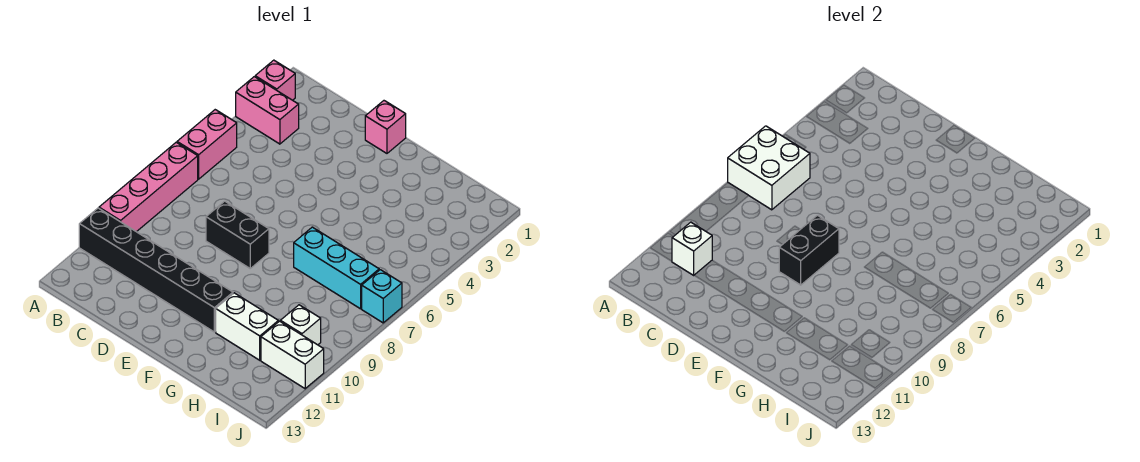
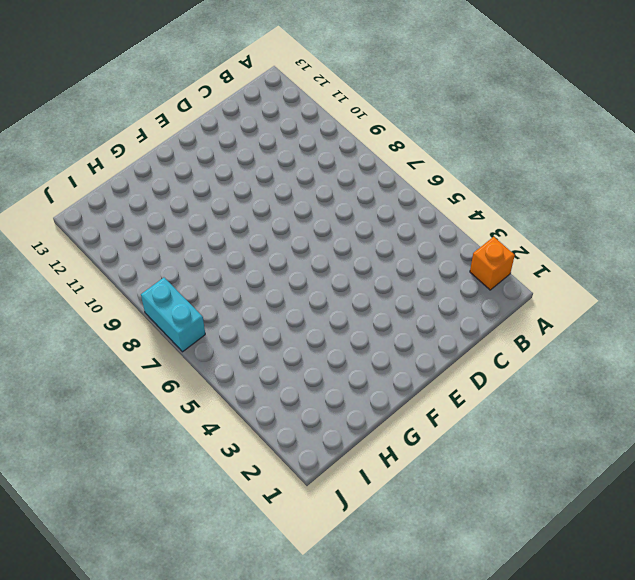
orange 1x1 brick [470,237,515,290] -> pink 1x1 brick [255,60,295,100]
cyan 1x2 brick [141,278,205,352] -> cyan 1x1 brick [362,270,402,323]
none -> pink 1x2 brick [236,77,299,144]
none -> pink 1x2 brick [177,110,237,179]
none -> pink 1x4 brick [99,142,198,232]

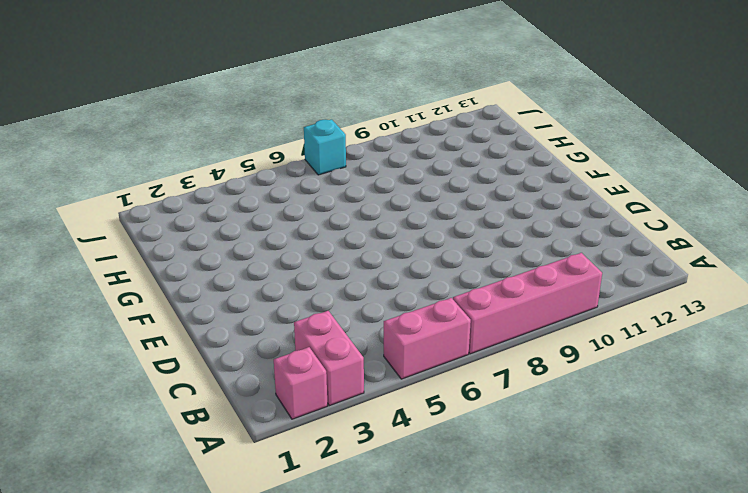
none -> black 1x6 brick [79,208,233,332]
none -> black 1x2 brick [206,201,269,268]
none -> pink 1x1 brick [365,101,406,153]

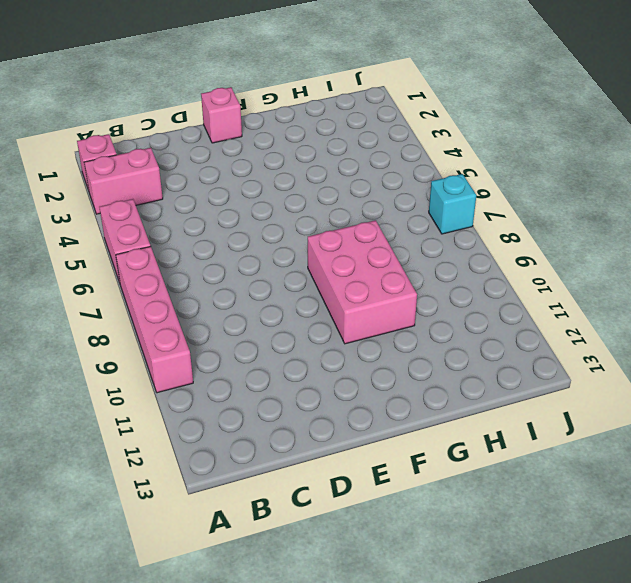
pink 2x3 brick [308,220,417,344] -> none
none -> black 1x6 brick [79,208,233,332]
none -> black 1x2 brick [206,201,269,268]
none -> cyan 1x3 brick [294,227,379,309]

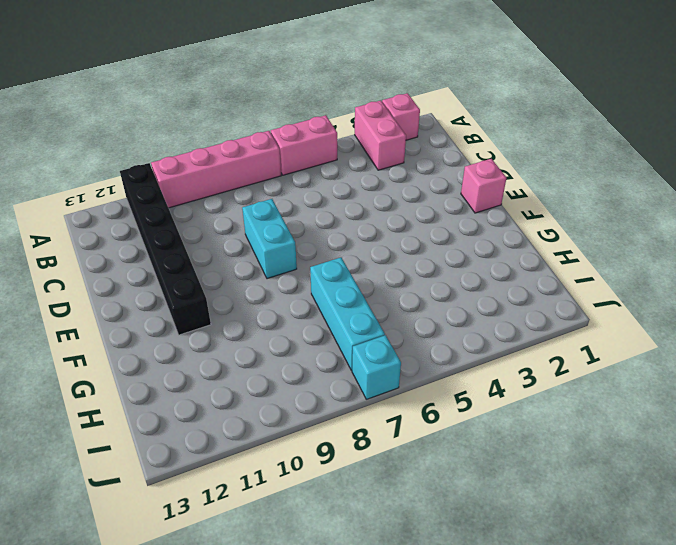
cyan 1x2 brick [242,199,297,279] -> black 1x2 brick [206,201,269,268]
none -> white 1x2 brick [216,293,278,360]
none -> white 1x1 brick [280,305,321,345]
none -> white 1x2 brick [261,321,324,389]

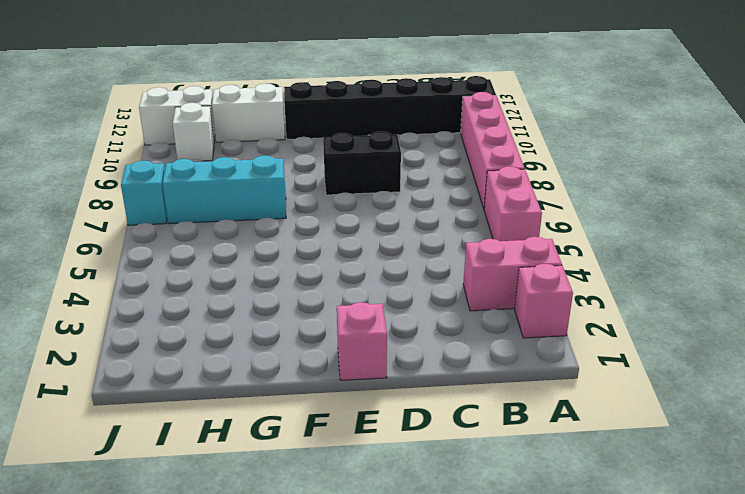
none -> white 2x2 brick [728,126,810,210]
none -> white 1x1 brick [672,222,712,275]
none -> black 1x2 brick [779,215,839,285]

